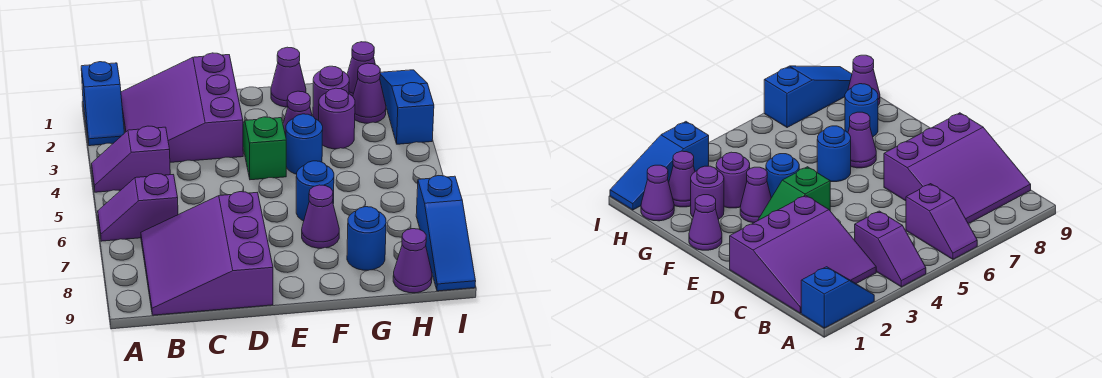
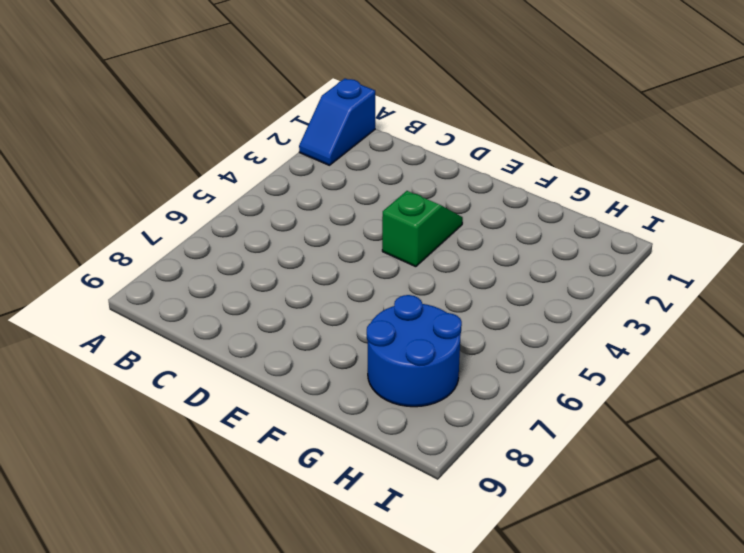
blue 2x2 round brick [367,295,462,407] -> blue 1x1 round brick [347,207,386,270]
none -> purple 1x2 slope [92,126,170,192]
none -> purple 1x2 slope [98,174,178,241]
none -> purple 3x3 slope [121,53,243,162]

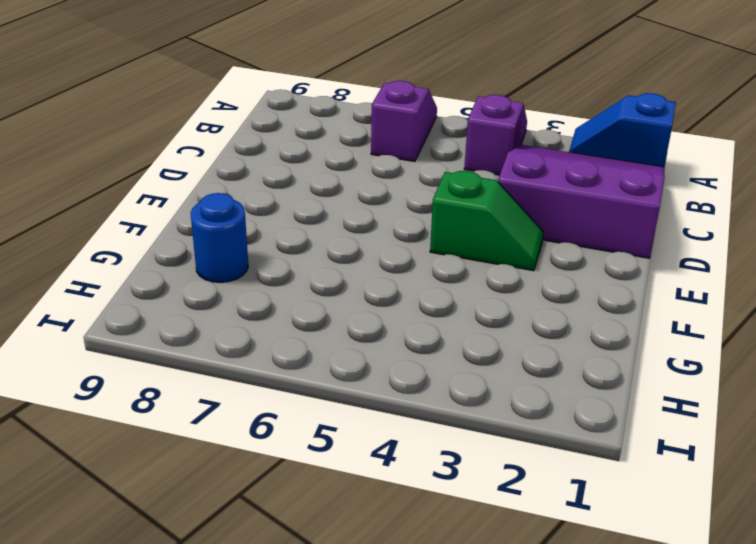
none -> purple 3x3 slope [141,192,273,315]
none -> purple 1x1 cone [271,47,306,107]
none -> purple 1x1 cone [283,91,312,136]

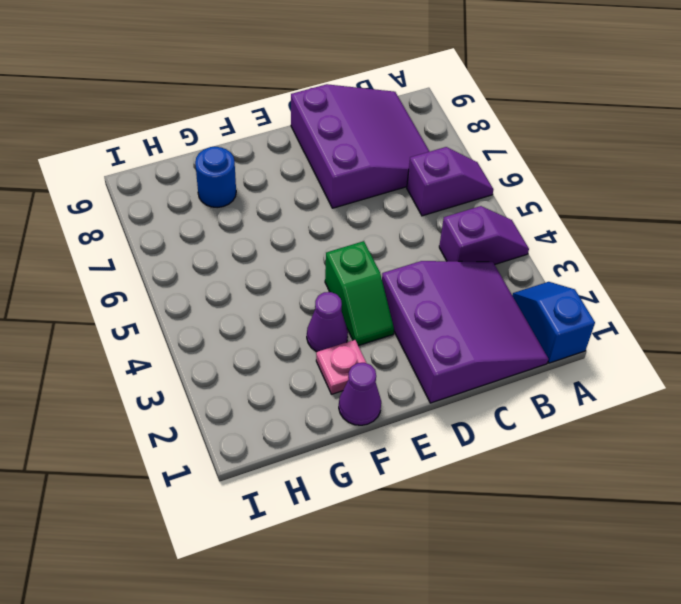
pink 1x1 plate [316,340,366,394] -> none
none -> blue 1x1 round brick [286,114,323,174]
none -> blue 1x1 round brick [296,161,334,221]
none -> purple 1x1 cone [302,185,339,248]

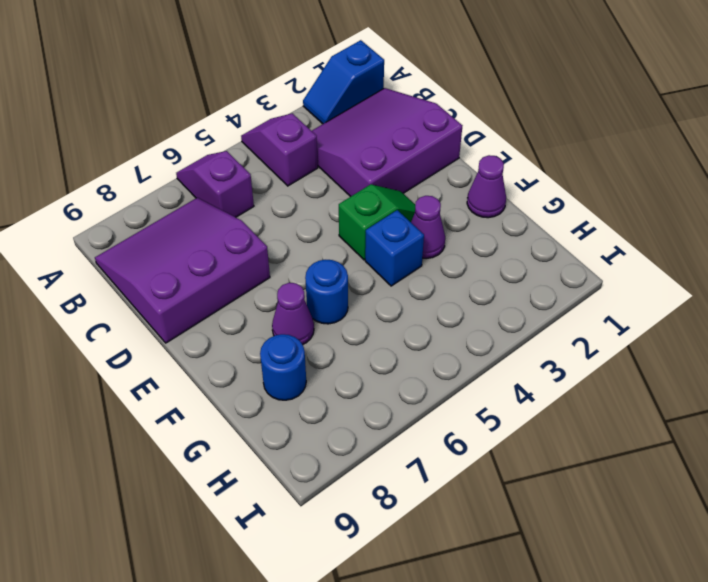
blue 1x1 brick [365,210,424,286] -> blue 1x1 round brick [286,114,323,174]
none -> purple 1x1 round brick [313,66,349,121]
none -> purple 1x1 round brick [319,88,355,149]
none -> purple 1x1 cone [347,42,375,96]

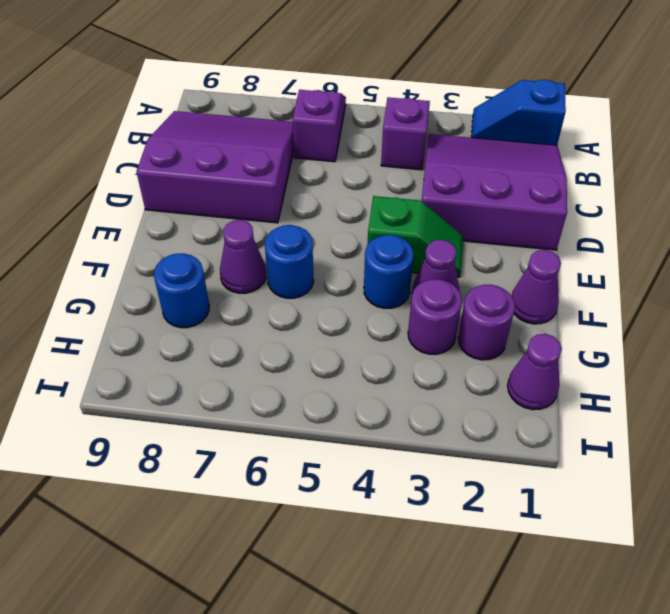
none -> purple 1x1 cone [353,63,386,123]
none -> purple 1x1 cone [393,229,432,293]
none -> blue 1x3 slope [380,70,434,144]

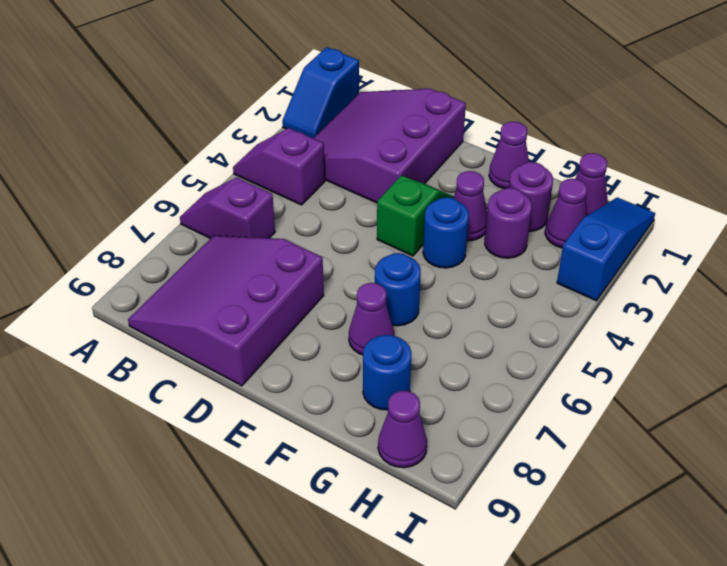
none -> blue 1x3 slope [416,176,476,291]

